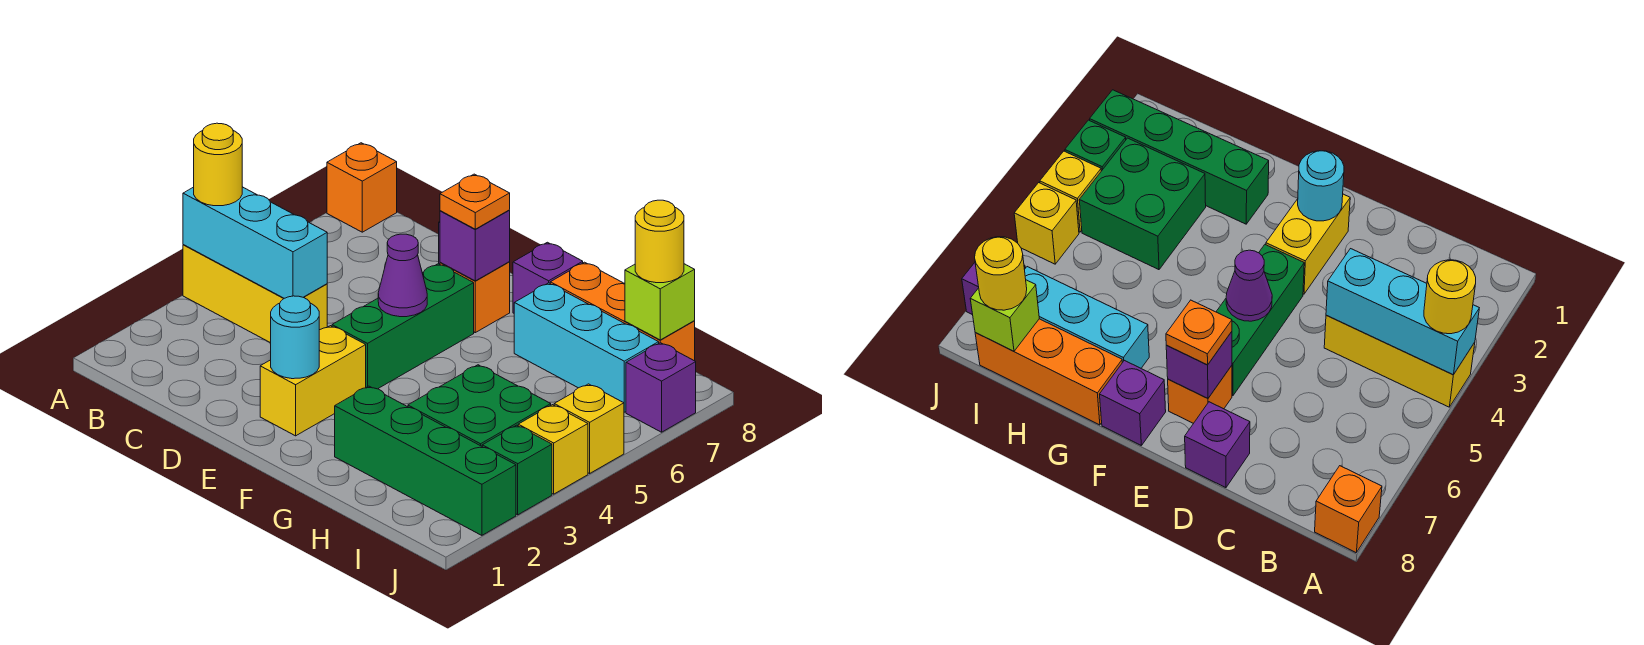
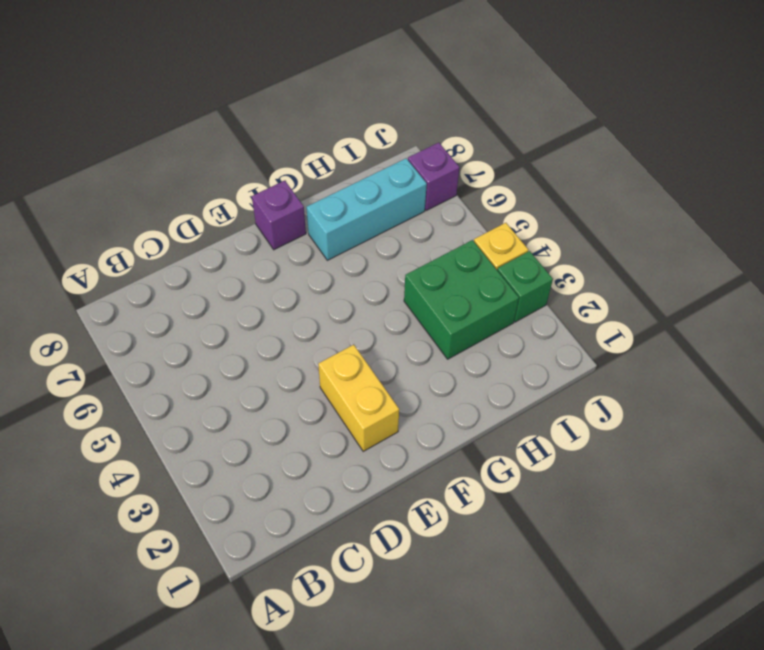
none -> yellow 1x3 brick [183,245,327,343]
none -> orange 1x1 brick [327,143,397,232]
none -> purple 1x1 brick [1185,402,1250,488]

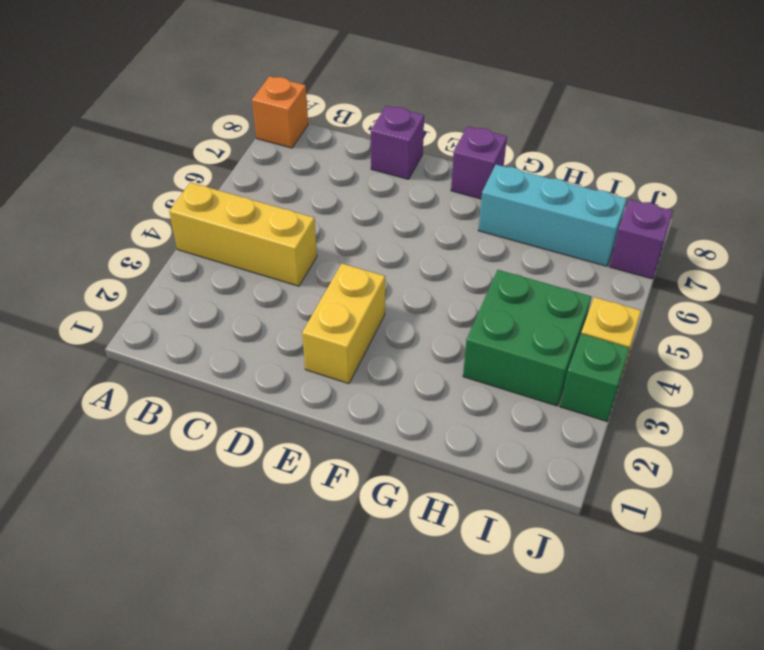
none -> green 1x3 brick [332,264,474,389]
none -> orange 1x1 brick [440,262,510,333]
none -> green 1x4 brick [335,386,516,535]

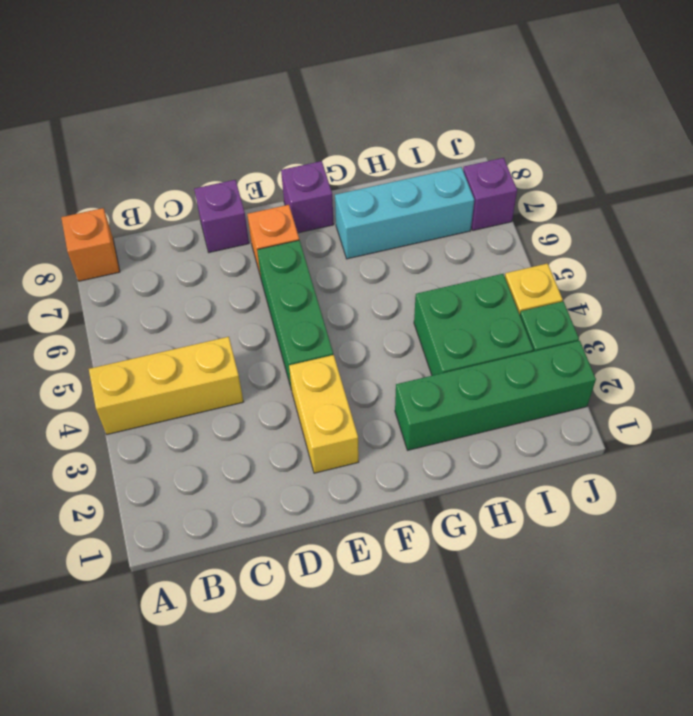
none -> orange 1x3 brick [550,262,695,361]
none -> yellow 1x1 brick [554,384,624,473]
none -> cyan 1x3 brick [183,187,327,298]

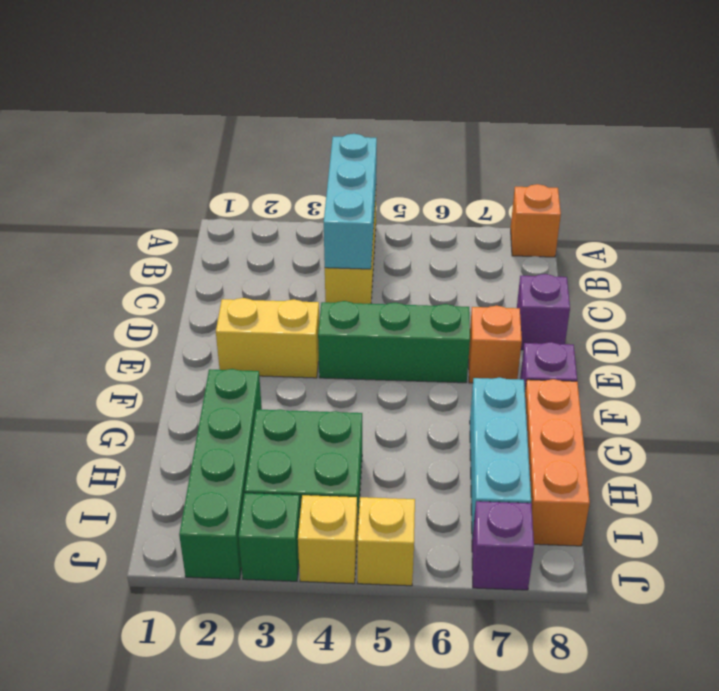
none -> cyan 1x1 round brick [271,296,319,379]
none -> purple 1x1 cone [378,234,427,317]
none -> purple 1x1 brick [440,210,510,281]

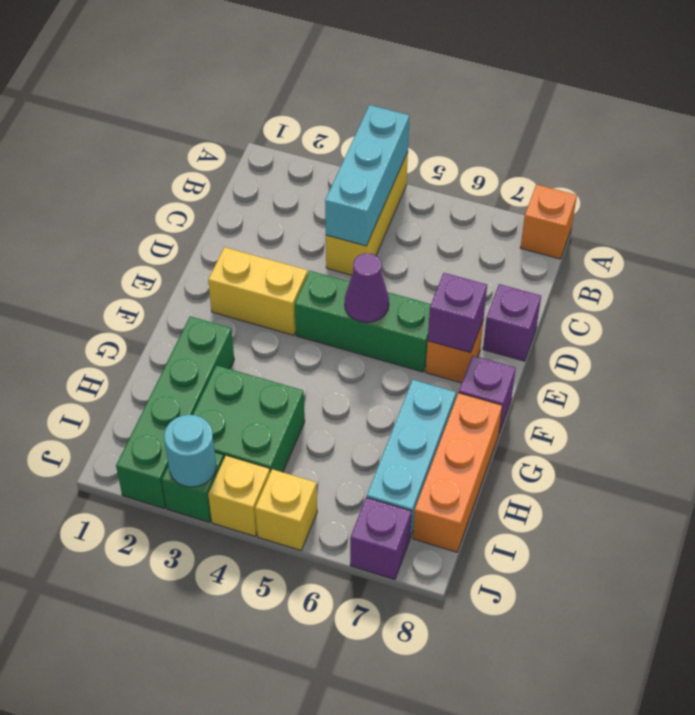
cyan 1x1 round brick [164,415,216,487] -> cyan 1x1 round brick moved to [271,296,319,379]
none -> lime 1x1 brick [625,264,695,340]
none -> yellow 1x1 round brick [194,123,242,206]
none -> orange 1x1 plate [440,174,510,229]

